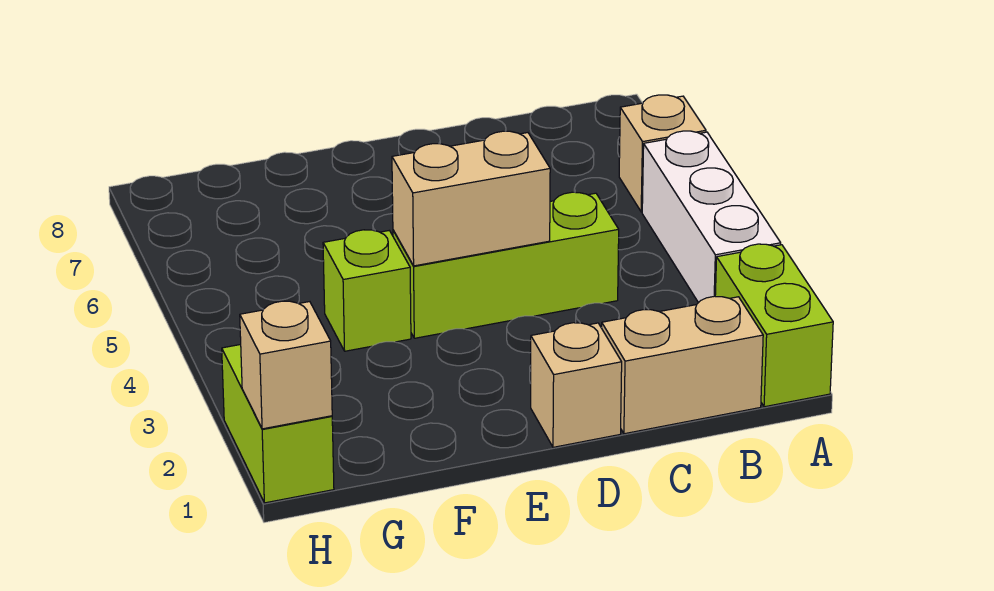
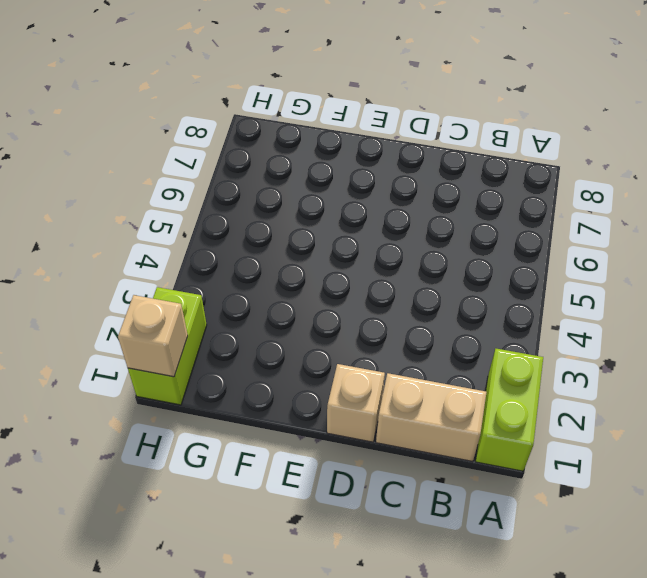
none -> white 1x3 brick [642,131,781,303]
none -> tan 1x1 brick [619,95,706,212]

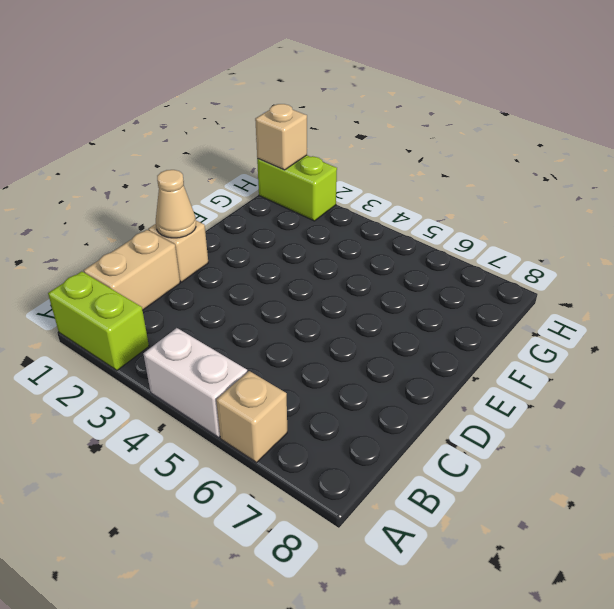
white 1x2 brick [143,328,247,438] -> white 1x3 brick [642,131,781,303]
tan 1x1 cone [156,170,196,238] -> none
none -> lime 1x3 brick [393,192,619,338]
none -> lime 1x1 brick [323,230,411,351]

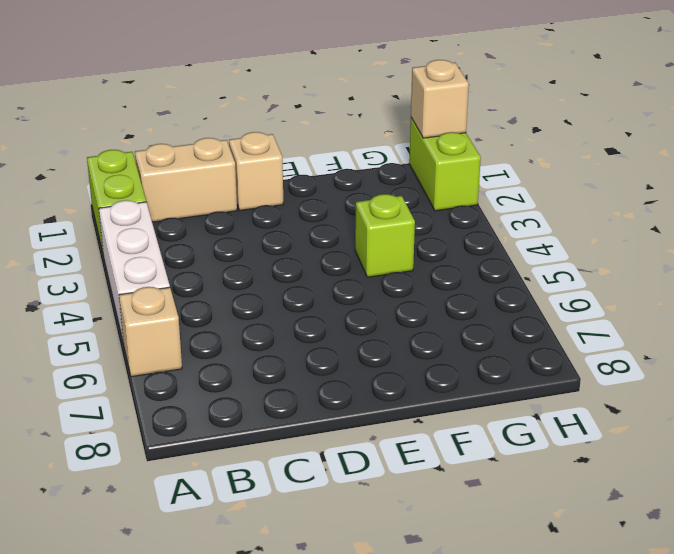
none -> lime 1x3 brick [393,192,619,338]
none -> tan 1x2 brick [392,131,550,266]

